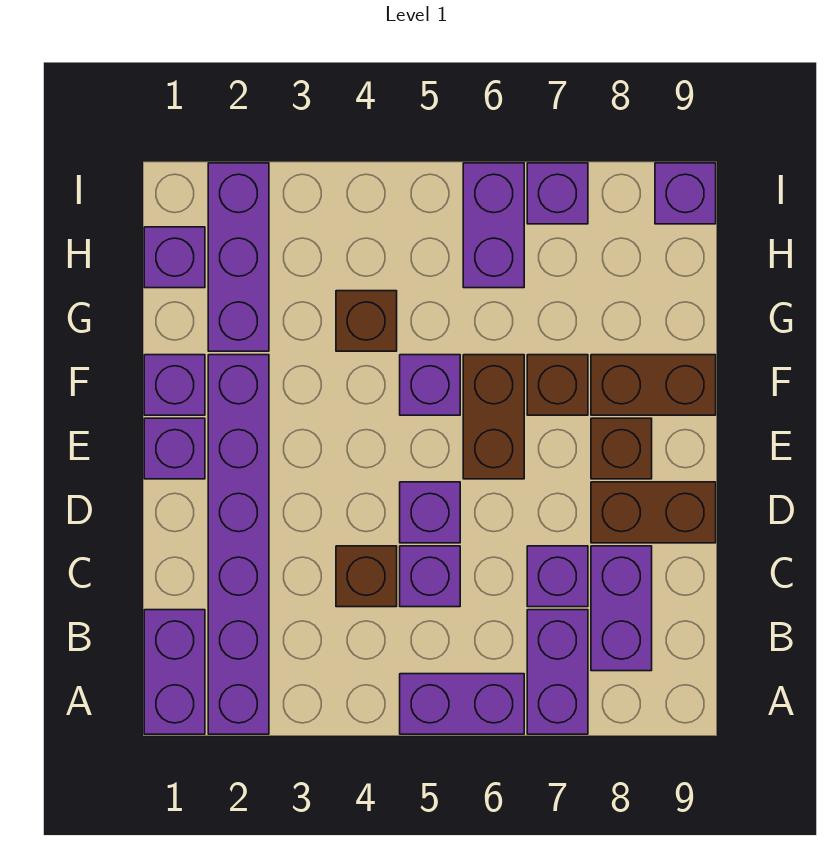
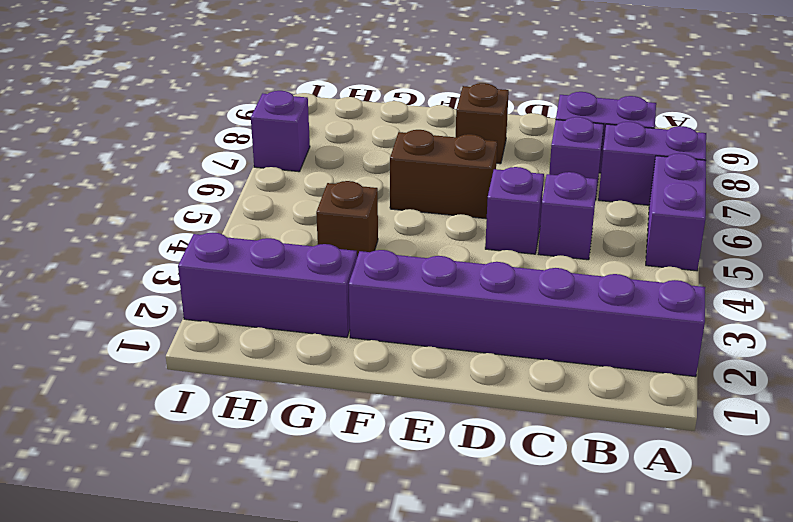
none -> purple 1x2 brick [144,610,205,734]
none -> brown 1x1 brick [336,546,397,607]
none -> brown 1x2 brick [591,482,716,543]

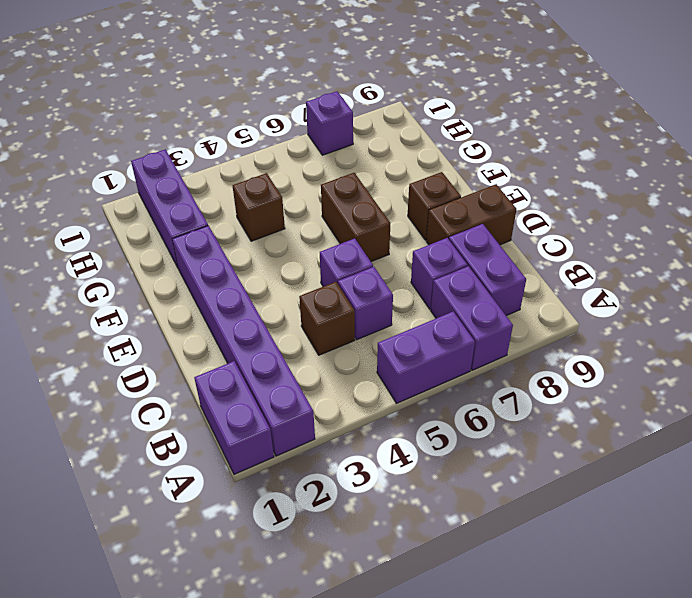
none -> purple 1x1 brick [144,418,205,479]
none -> purple 1x1 brick [144,355,205,415]
none -> purple 1x1 brick [400,355,460,415]

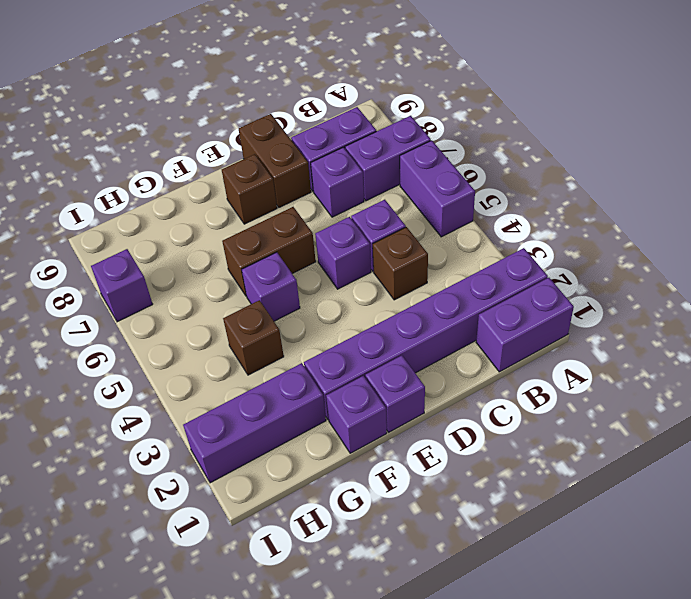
none -> brown 1x1 brick [527,355,588,415]
none -> brown 1x2 brick [591,355,716,415]
none -> purple 1x1 brick [144,227,205,288]

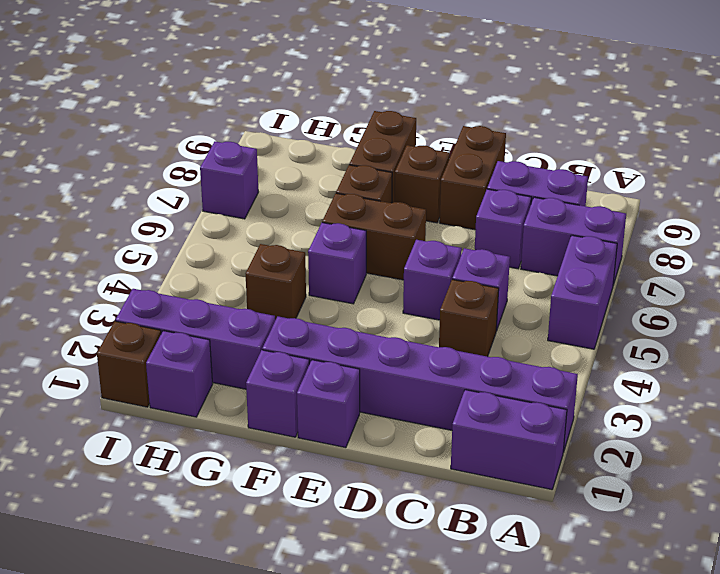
brown 1x1 brick [97,321,161,407] -> none
none -> purple 1x2 brick [463,163,524,288]
none -> purple 1x1 brick [655,163,716,224]

